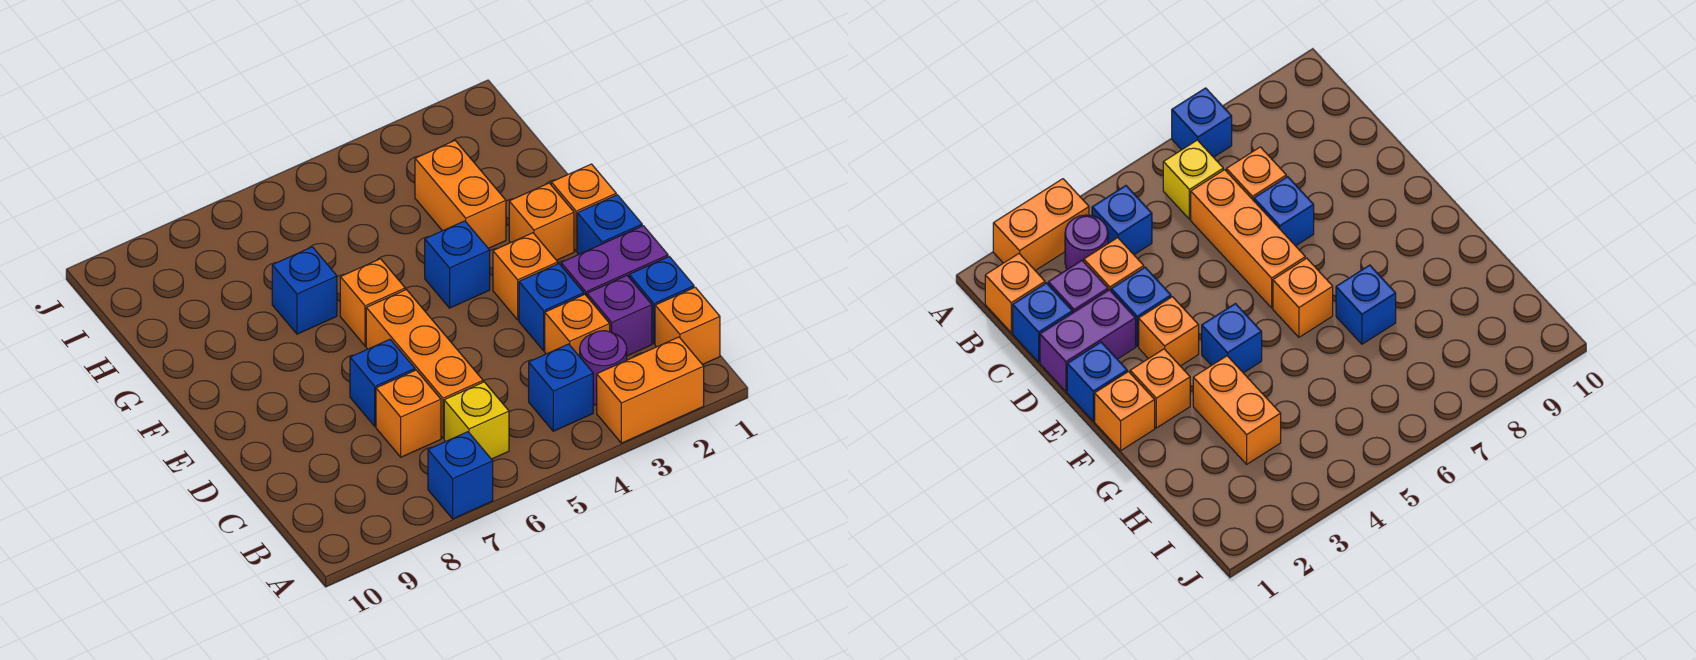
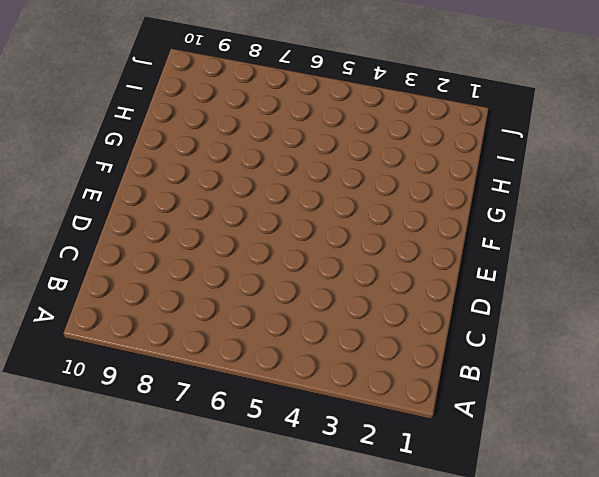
none -> orange 1x2 brick [597,337,704,443]
none -> blue 1x1 brick [428,432,493,519]
none -> orange 1x1 brick [655,287,720,365]

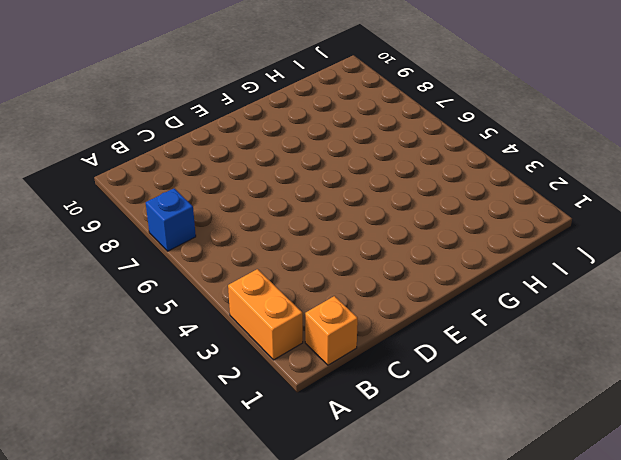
none -> purple 1x1 round brick [580,331,627,405]
none -> blue 1x1 brick [529,344,593,431]
none -> yellow 1x1 brick [444,382,509,459]

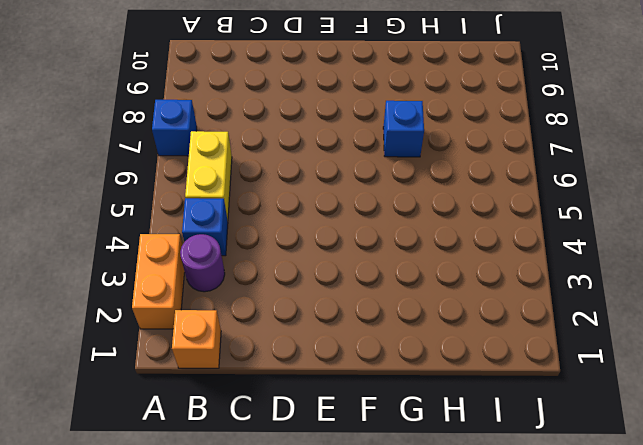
yellow 1x2 brick [185,131,232,221] -> yellow 1x1 brick [444,382,509,459]
none -> blue 1x1 brick [629,257,694,344]
none -> purple 1x1 brick [587,276,652,356]
none -> orange 1x1 brick [545,294,610,357]

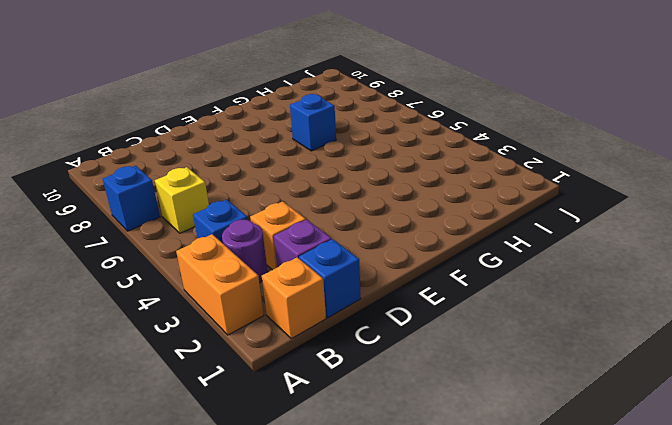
none -> orange 1x3 brick [366,290,483,438]
none -> orange 1x1 brick [376,370,441,457]
none -> purple 1x2 brick [561,226,668,296]

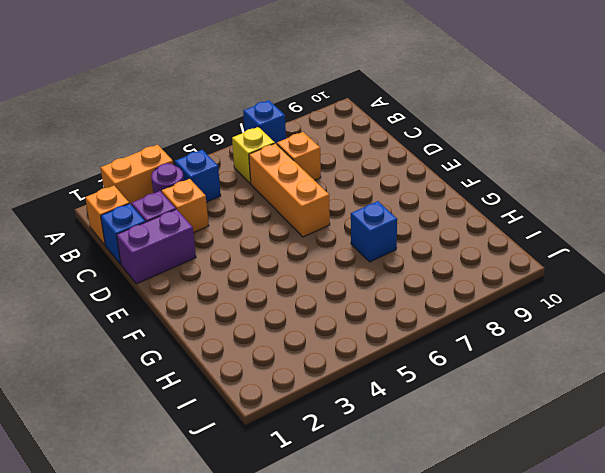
none -> blue 1x1 brick [519,264,584,351]
none -> blue 1x1 brick [350,339,415,426]
none -> blue 1x1 brick [577,195,642,254]

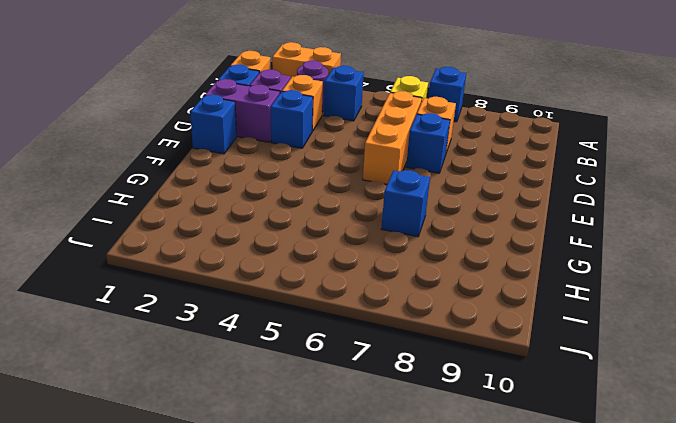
none -> orange 1x1 brick [493,233,558,320]
none -> orange 1x1 brick [551,164,616,251]
none -> orange 1x1 brick [509,183,574,260]

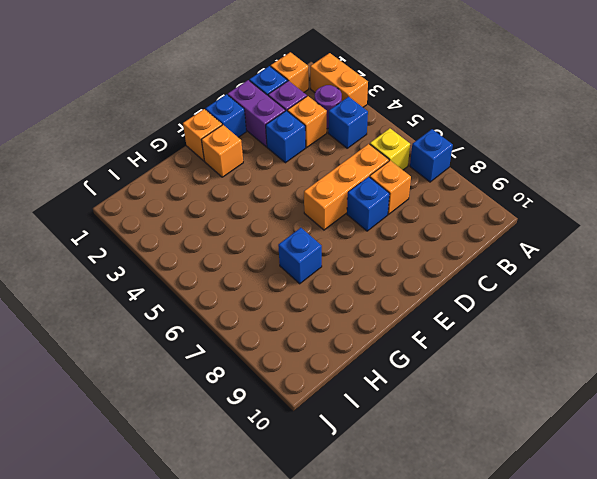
none -> orange 1x1 brick [493,233,558,320]
none -> blue 1x1 brick [425,221,490,308]
none -> orange 1x1 brick [340,259,405,346]

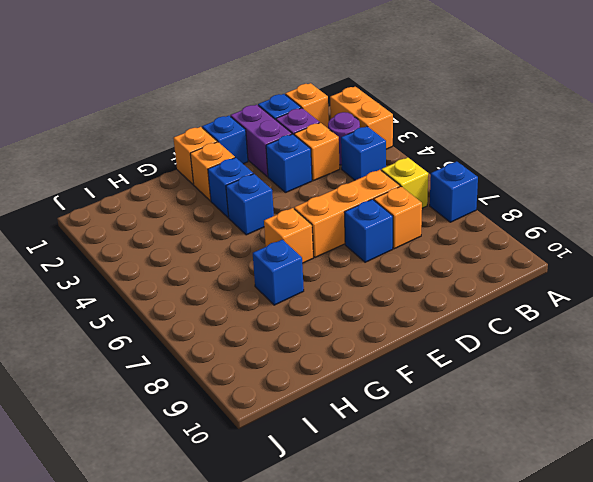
blue 1x1 brick [208,158,253,217] -> none
none -> orange 1x1 brick [493,233,558,320]
none -> orange 1x2 brick [415,141,506,248]

